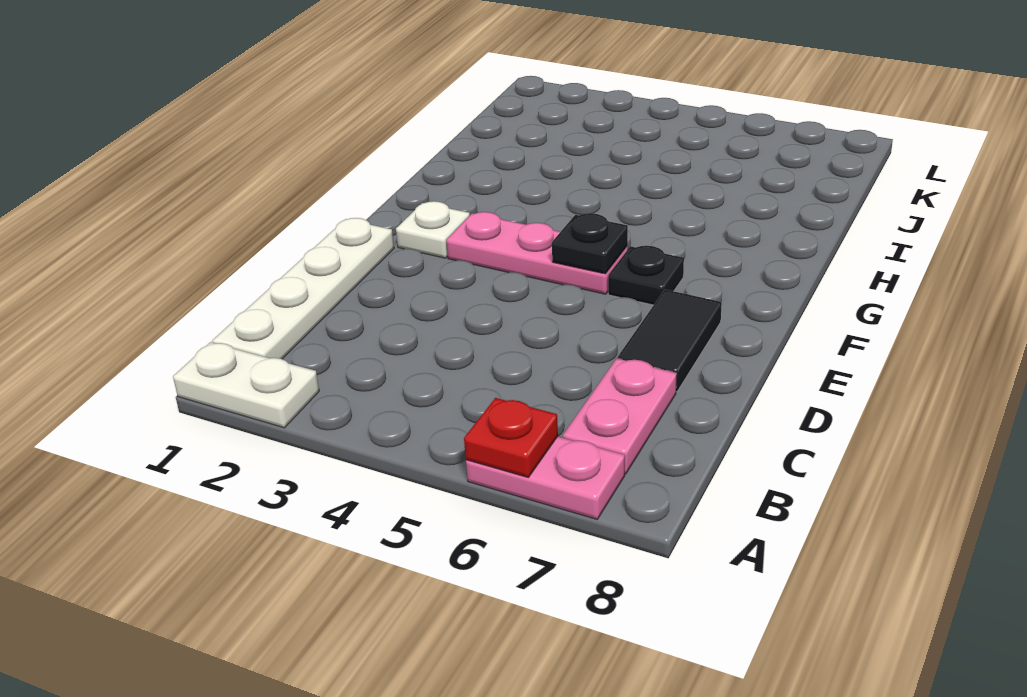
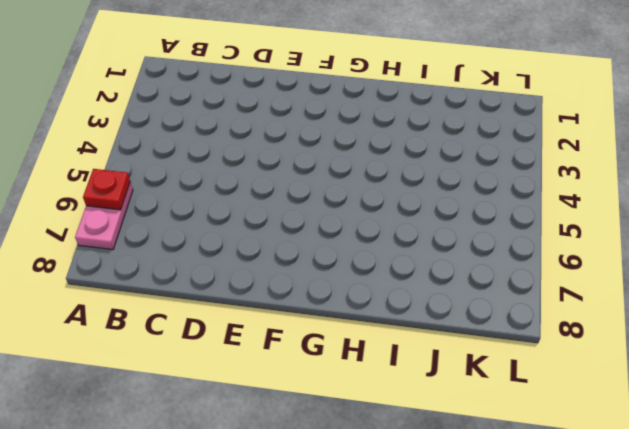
none -> white 1x2 plate [173,342,319,428]
none -> white 1x4 plate [212,218,394,359]

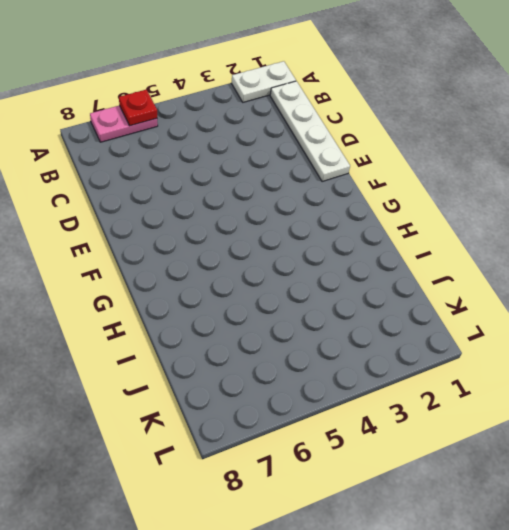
none -> pink 1x2 plate [563,358,677,474]
none -> black 1x2 tile [618,290,722,392]

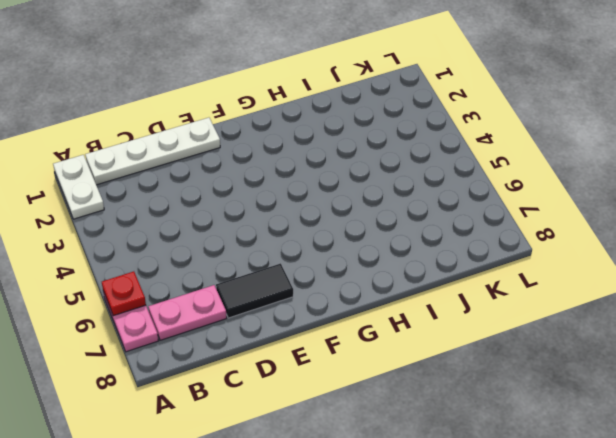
none -> white 1x1 plate [396,201,470,258]
none -> pink 1x3 plate [446,212,628,294]

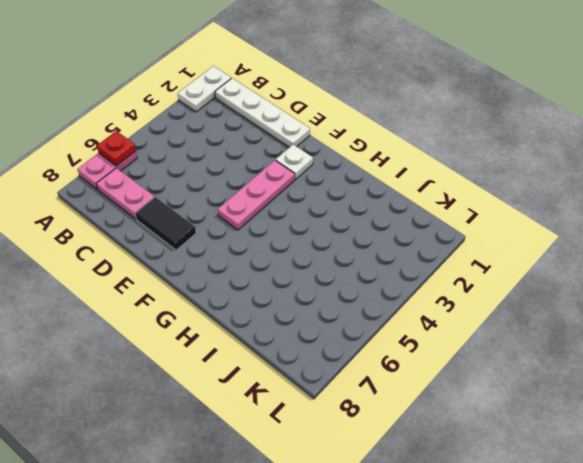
none -> black 1x1 plate [608,246,684,305]
none -> black 1x1 plate [552,213,628,274]

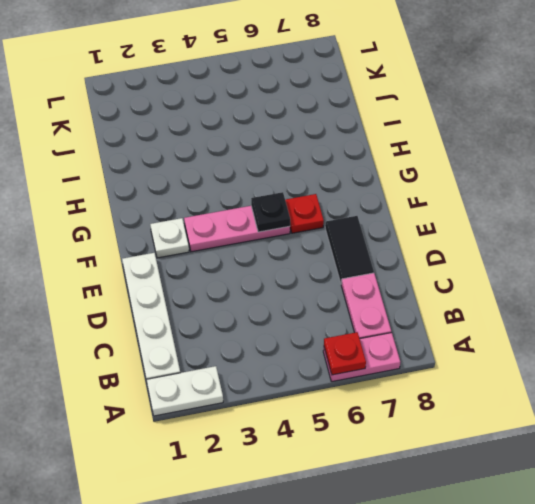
red 1x1 plate [285,194,324,233] -> black 1x1 plate [608,246,684,305]

